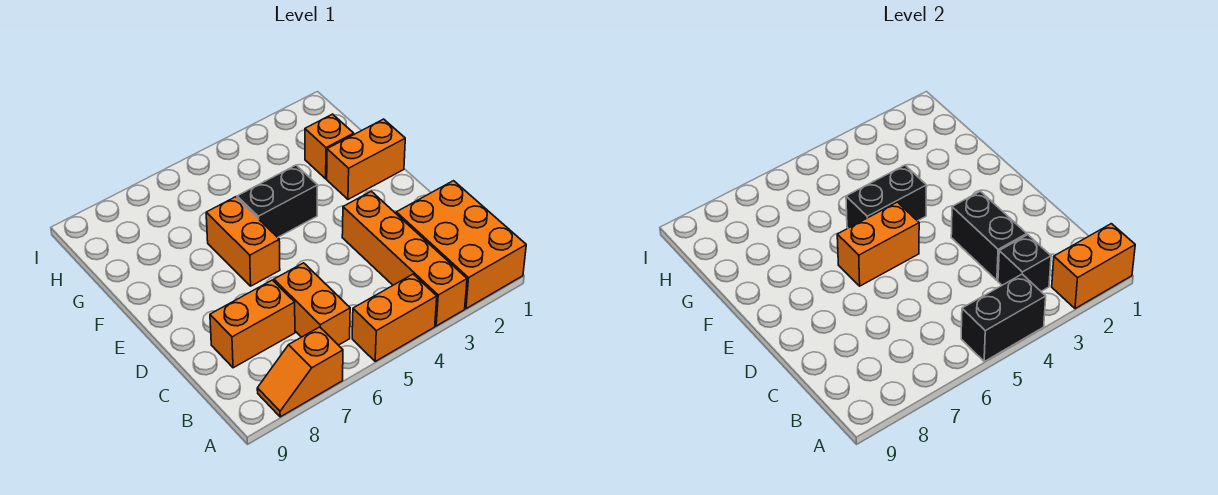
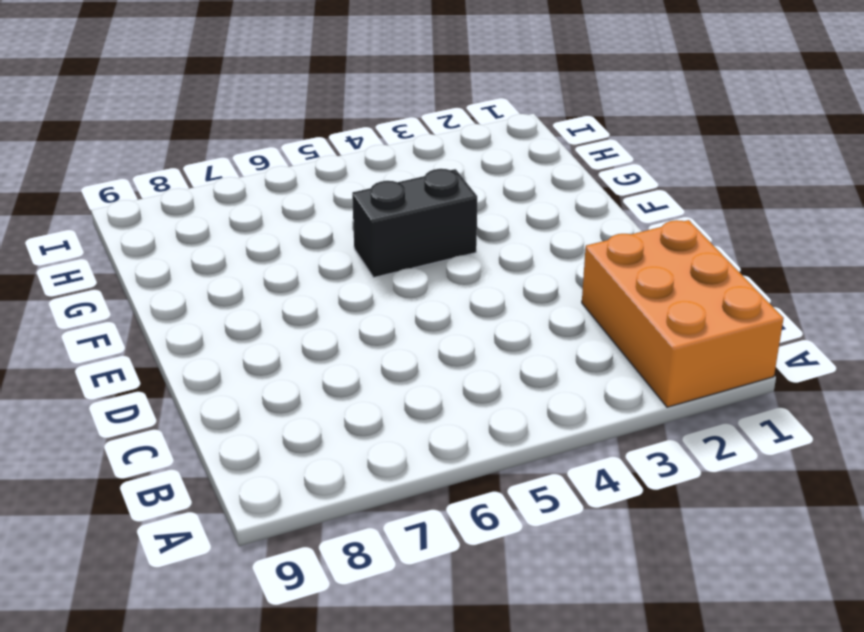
none -> orange 1x4 brick [342,191,467,326]
none -> orange 1x2 brick [352,274,437,361]
none -> orange 1x2 slope [257,327,343,417]

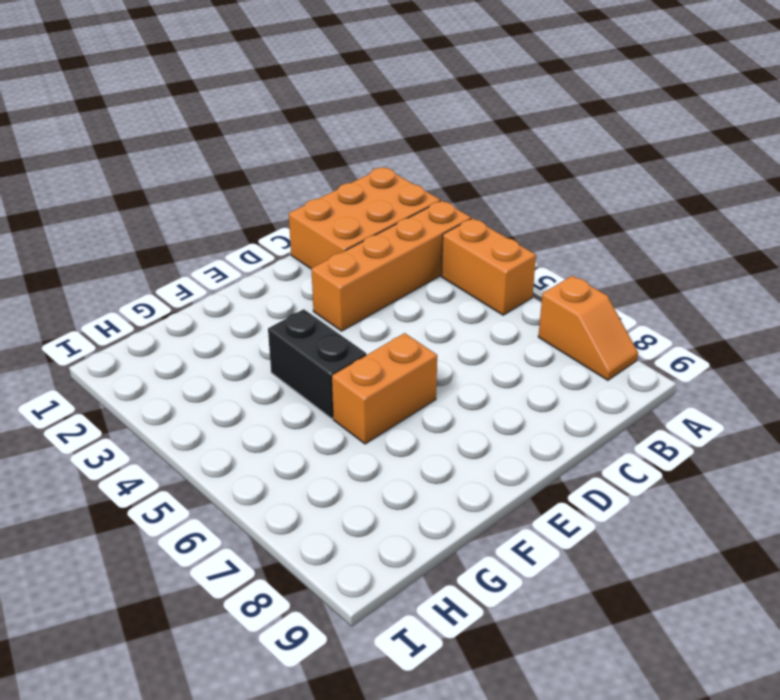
none -> orange 1x2 brick [274,263,350,345]
none -> orange 1x2 brick [210,280,295,368]
none -> orange 1x2 brick [327,119,405,199]

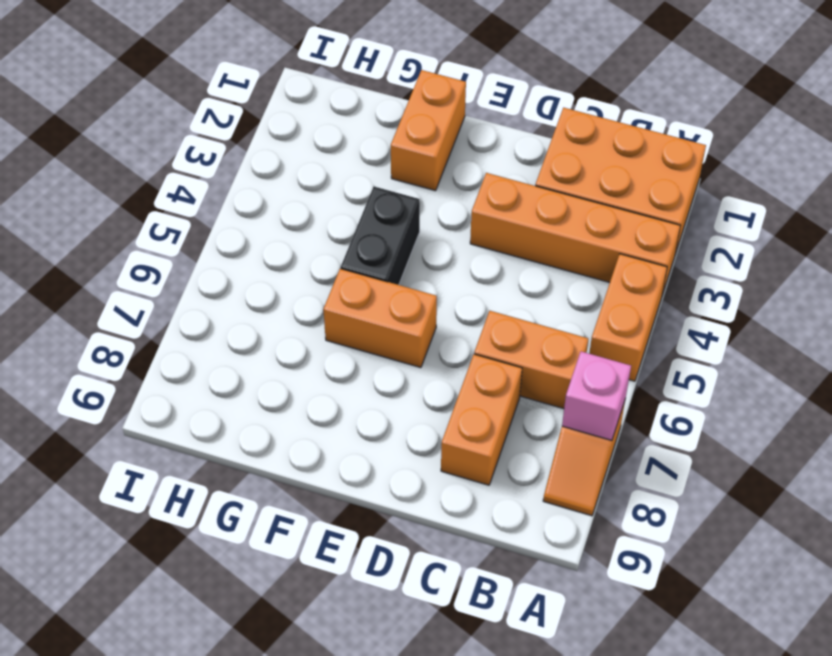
pink 1x1 brick [562,352,631,440] -> none
none -> orange 1x1 brick [305,114,354,179]
none -> orange 1x2 brick [1052,224,1135,309]
none -> black 1x2 brick [961,274,1046,361]

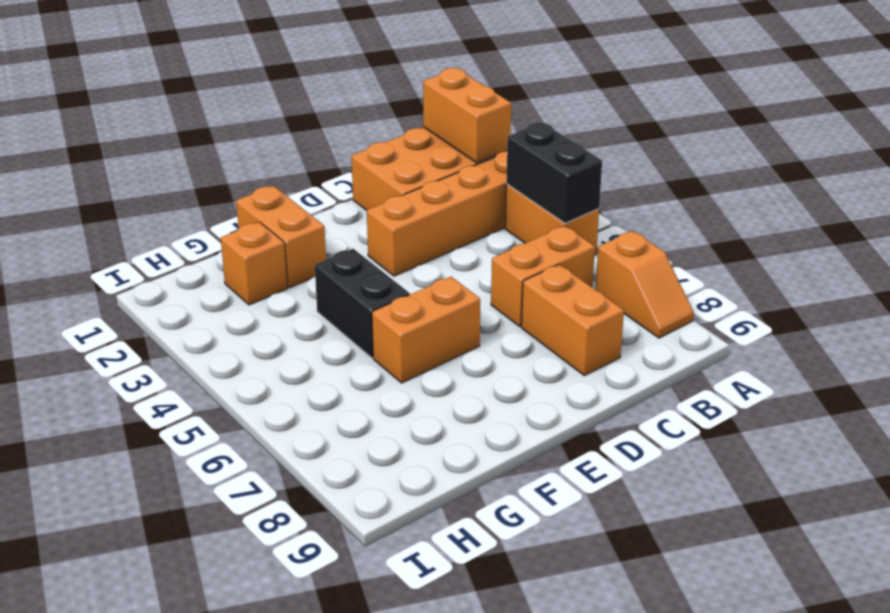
none -> black 1x1 brick [998,235,1051,291]
none -> black 1x2 brick [951,191,1027,280]
none -> orange 1x2 brick [837,202,919,286]

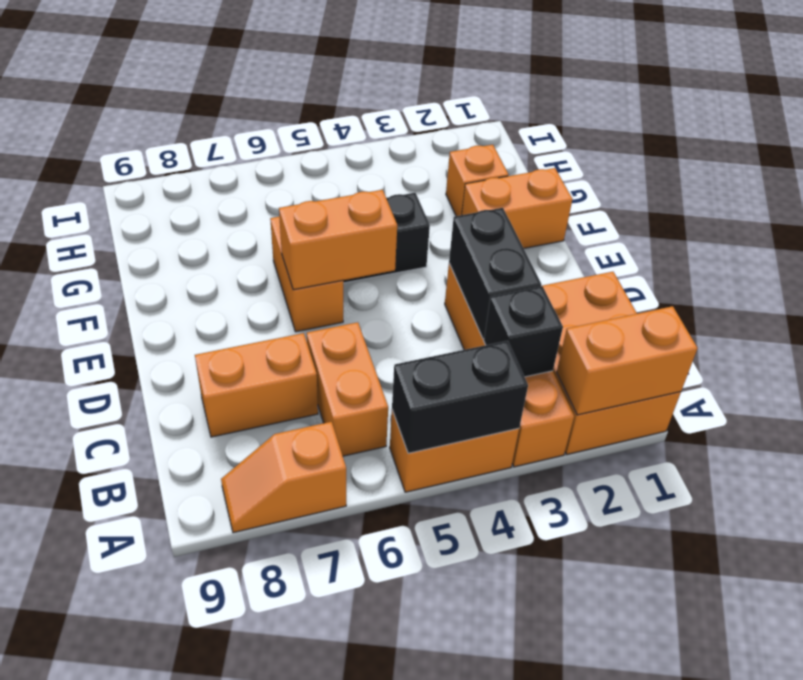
none -> black 1x2 brick [846,165,927,228]

